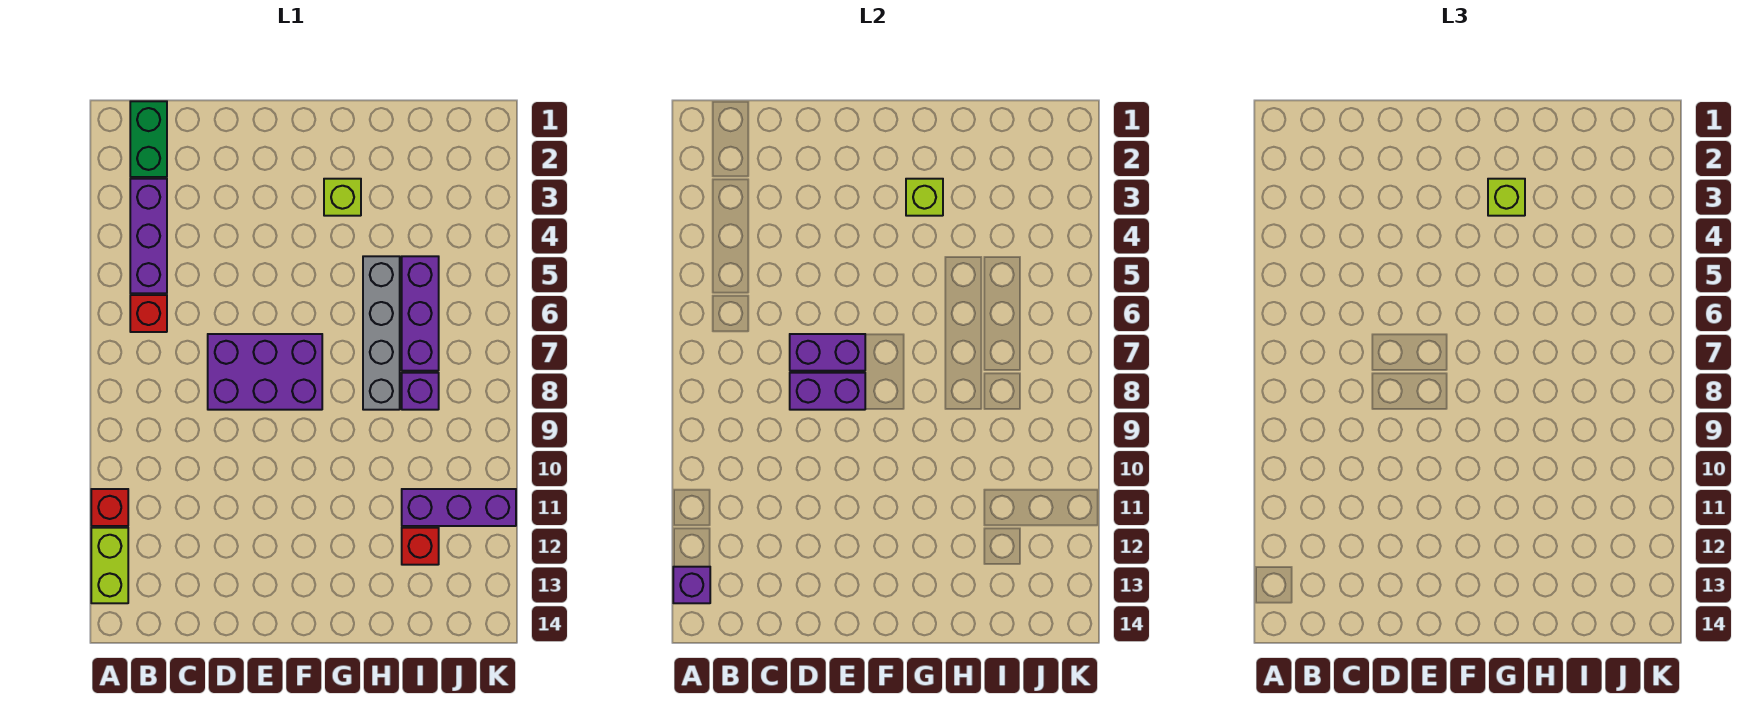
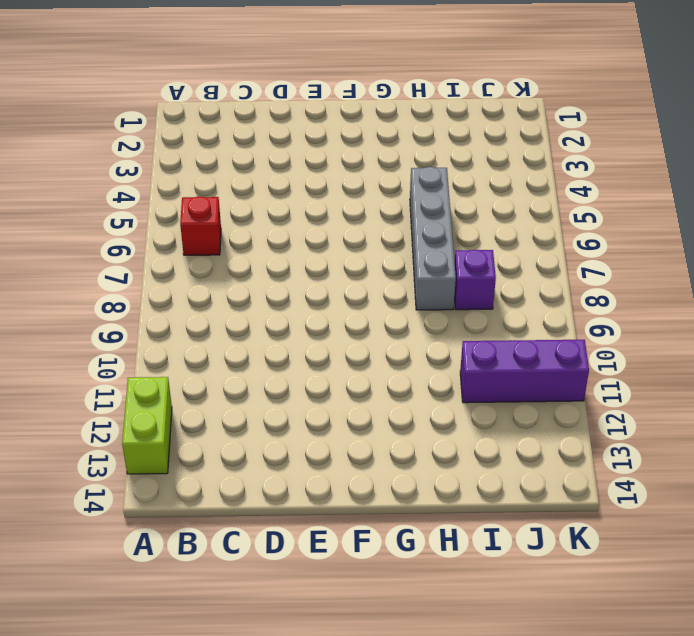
none -> red 1x1 brick [91,489,128,526]
none -> green 1x2 brick [130,101,167,177]
none -> purple 1x3 brick [130,179,167,293]

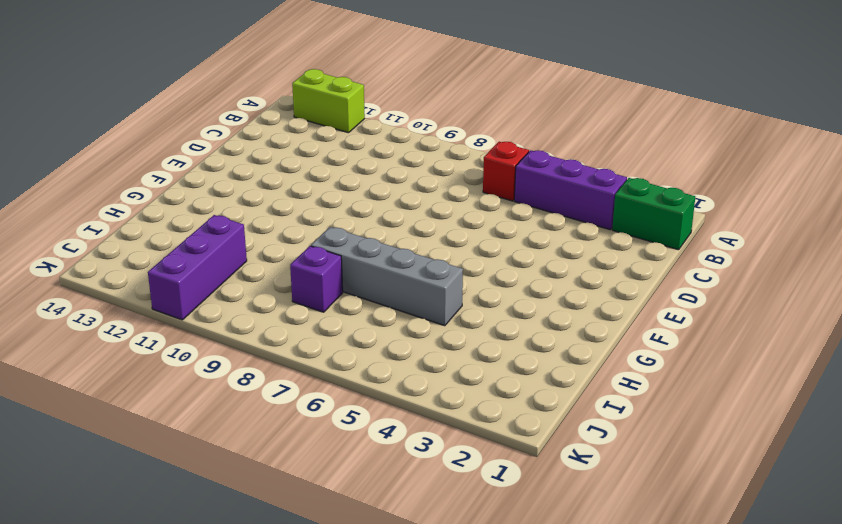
none -> red 1x1 brick [91,489,128,526]
none -> purple 2x3 brick [208,334,322,410]
none -> lime 1x1 brick [324,179,361,216]

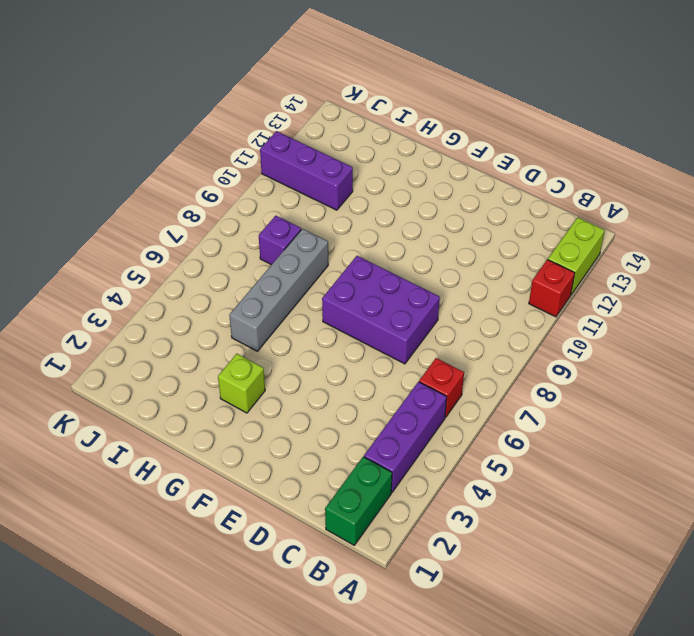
none -> purple 1x3 brick [402,256,439,371]
none -> red 1x1 brick [402,528,439,565]
none -> purple 1x1 brick [673,567,710,603]

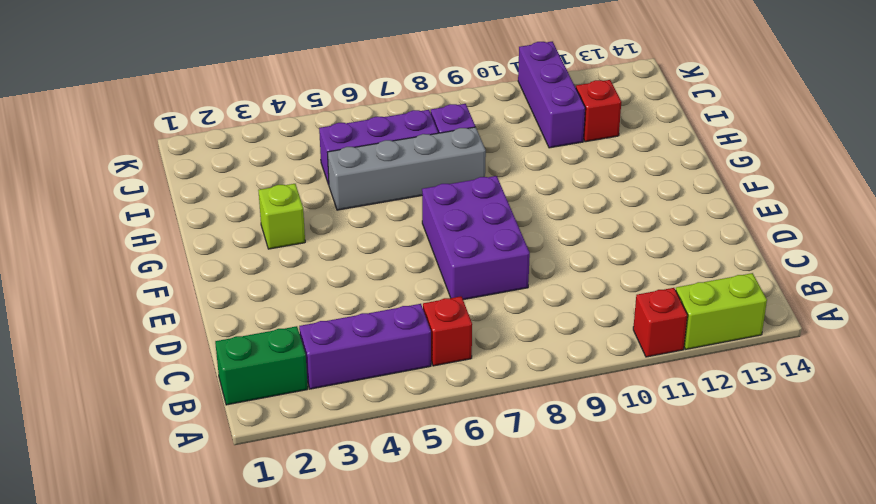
none -> purple 1x1 brick [673,567,710,603]
none -> purple 1x2 brick [790,334,865,371]
none -> purple 1x2 brick [790,373,865,410]

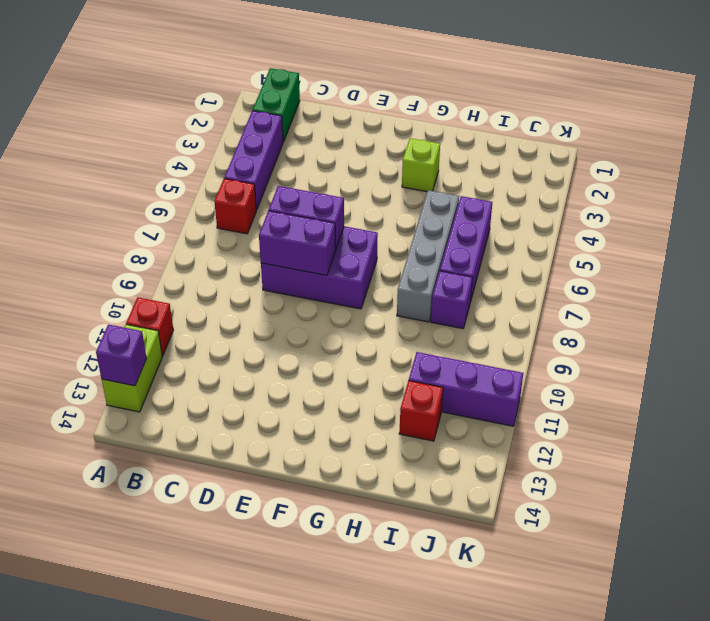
none -> lime 1x1 brick [906,179,943,216]
none -> lime 1x1 brick [1488,179,1525,216]

